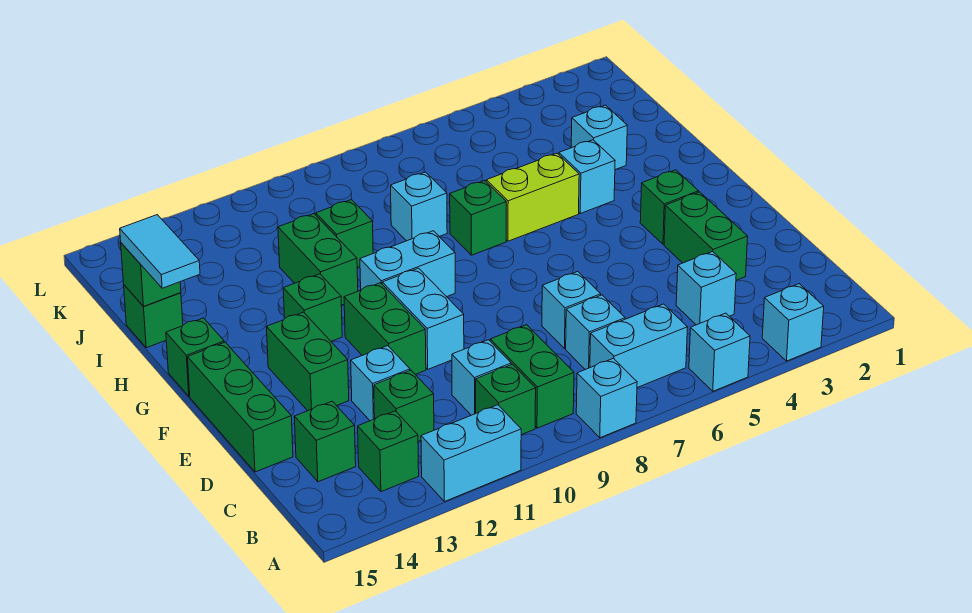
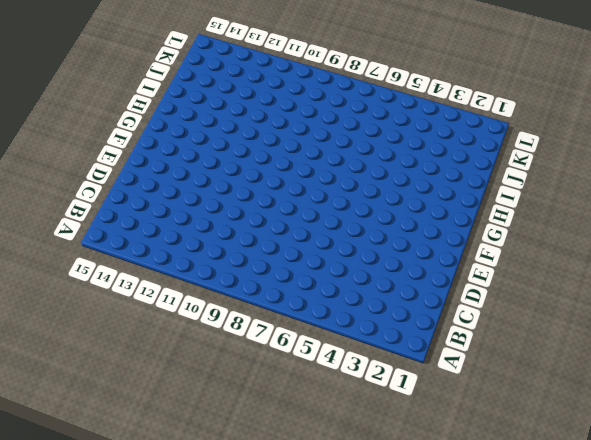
none -> cyan 1x1 brick [762,284,824,361]
none -> cyan 1x1 brick [689,313,750,391]
none -> cyan 1x1 brick [576,358,637,438]
none -> cyan 1x2 brick [421,405,521,502]

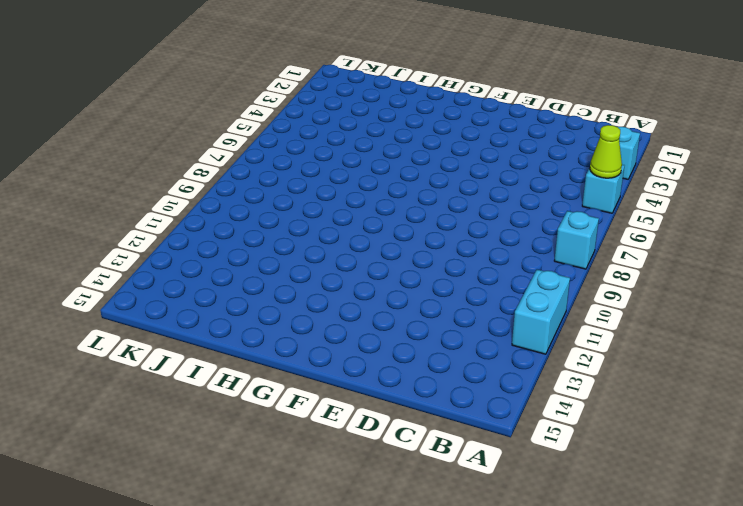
lime 1x1 cone [590,125,622,178] -> none
none -> cyan 1x2 brick [590,304,688,388]
none -> green 1x2 brick [490,325,574,428]
none -> green 1x1 brick [476,364,536,435]
none -> green 1x1 brick [358,411,419,492]

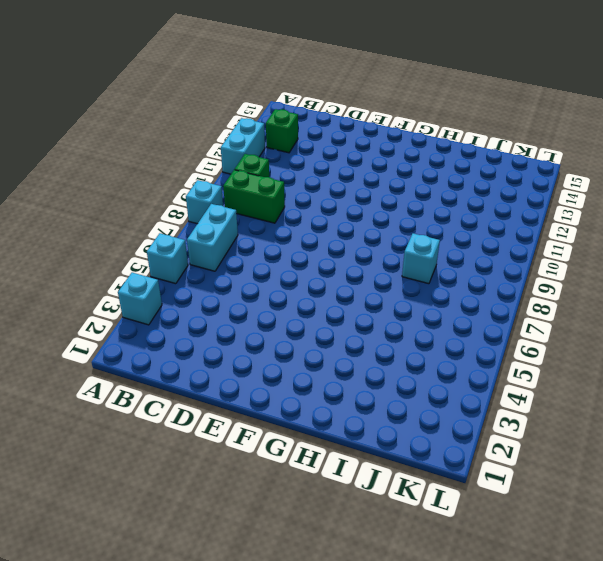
none -> cyan 1x1 brick [676,252,736,325]
none -> cyan 1x1 brick [566,295,625,369]
none -> cyan 1x1 brick [452,340,511,415]
none -> green 1x1 brick [374,370,434,441]

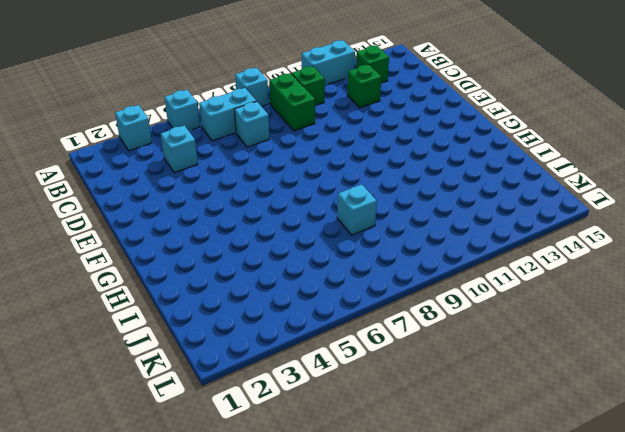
none -> cyan 1x1 brick [452,340,511,415]
none -> green 1x1 brick [294,401,356,482]
none -> green 1x2 brick [664,192,748,280]
none -> cyan 1x1 brick [542,272,601,348]

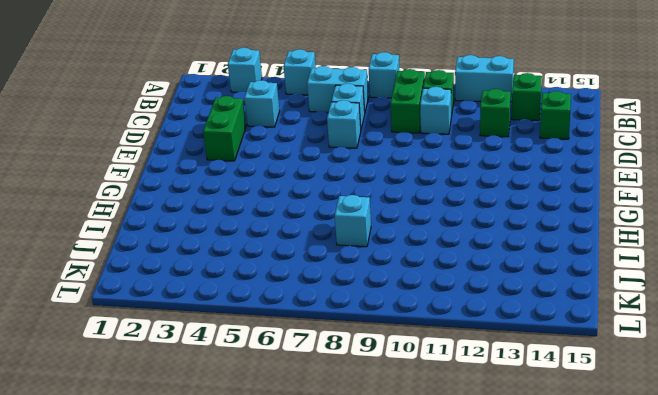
none -> cyan 1x1 brick [351,346,410,421]
none -> green 1x3 brick [188,342,293,472]
none -> cyan 1x2 brick [382,268,464,369]
none -> green 1x2 brick [344,283,426,374]

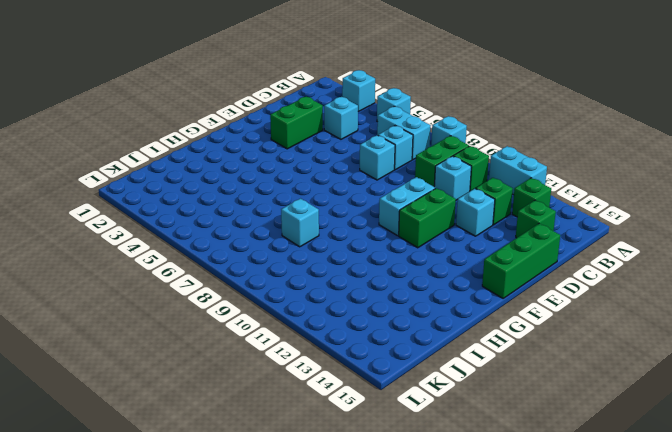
none -> green 1x2 brick [267,312,349,411]
none -> green 1x1 brick [640,170,699,244]
none -> cyan 1x2 brick [360,231,455,297]
none -> green 1x1 brick [283,274,342,341]

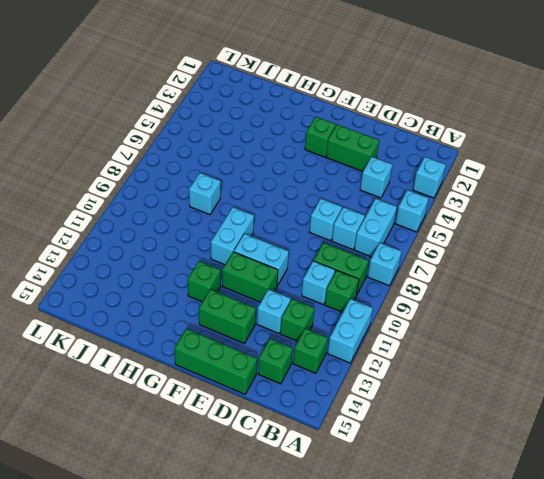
none -> green 1x1 brick [166,318,224,396]
none -> cyan 1x1 brick [559,140,615,213]
none -> lime 1x2 brick [486,153,579,241]
none -> green 1x1 brick [450,181,506,255]

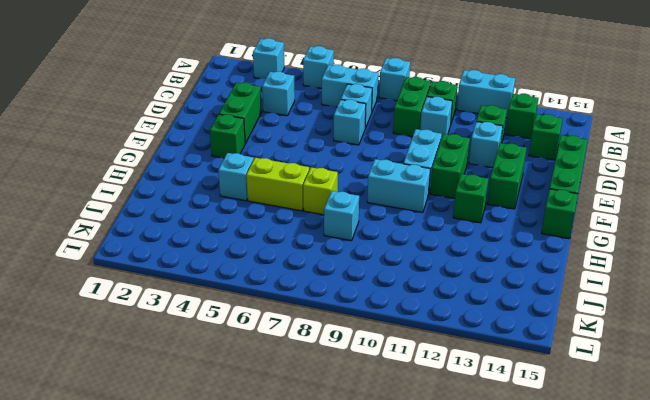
lime 1x1 brick [303,167,338,215] -> green 1x1 brick [450,181,506,255]
none -> green 1x2 brick [278,214,358,305]
none -> cyan 1x1 brick [571,105,627,170]
none -> green 1x1 brick [316,200,373,268]
none -> green 1x1 brick [124,285,183,348]

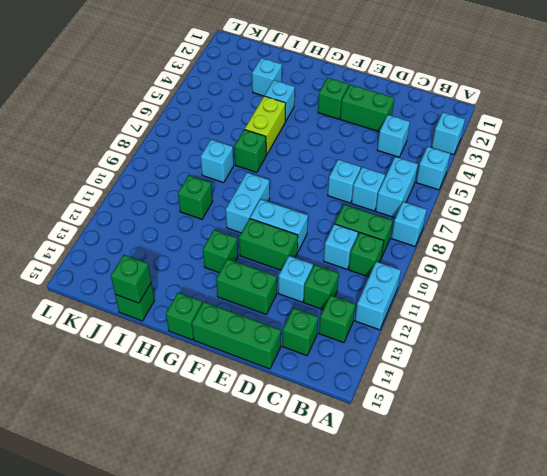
none -> green 1x2 brick [278,214,358,305]
none -> cyan 1x2 tile [120,215,200,288]

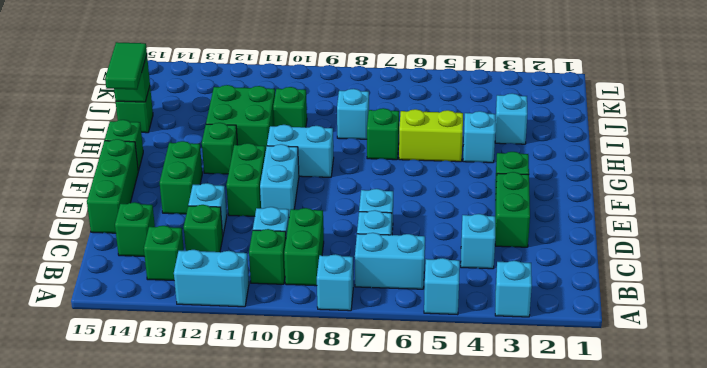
green 2x2 brick [206,85,275,153] -> green 1x2 brick [278,214,358,305]
green 1x2 tile [105,42,147,89] -> cyan 1x2 tile [120,215,200,288]

